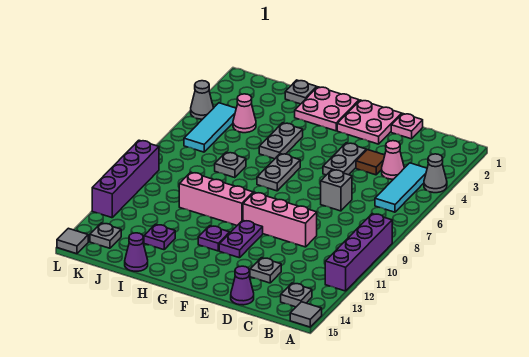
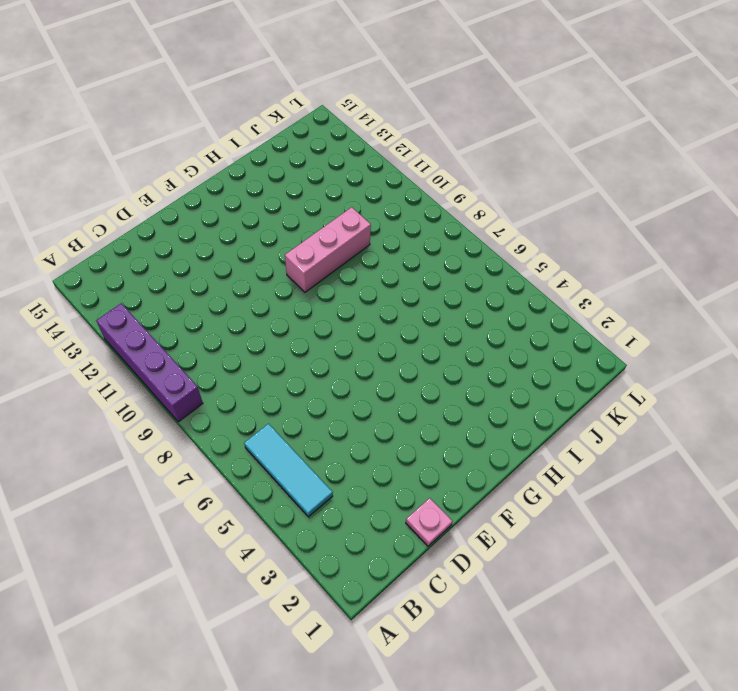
none -> grey 1x1 cone [424,154,447,193]
none -> grey 1x1 tile [290,302,322,327]
none -> grey 1x1 plate [281,283,312,307]
none -> pink 1x1 cone [382,141,404,179]

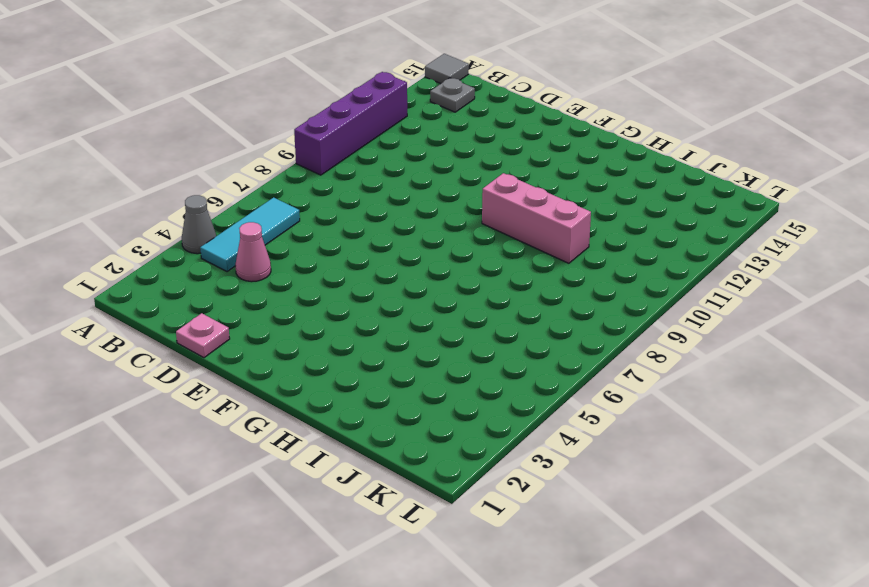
none -> brown 1x1 tile [356,150,385,175]
none -> grey 1x1 brick [321,170,352,211]
none -> pink 1x3 brick [243,192,317,247]
none -> grey 1x1 plate [250,258,281,283]

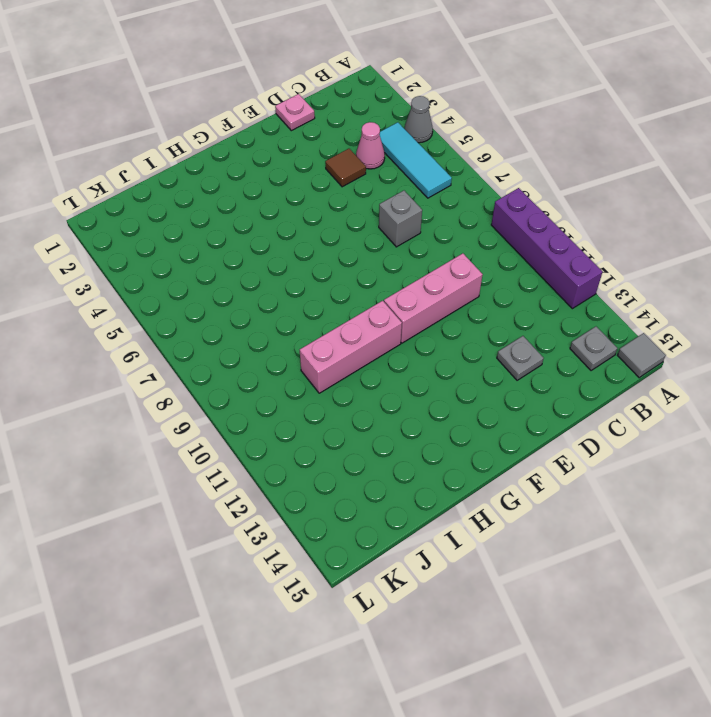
none -> purple 1x1 cone [231,266,254,305]
none -> pink 2x2 plate [337,100,402,144]
none -> grey 1x2 plate [323,143,366,175]
none -> purple 1x2 plate [219,220,263,258]

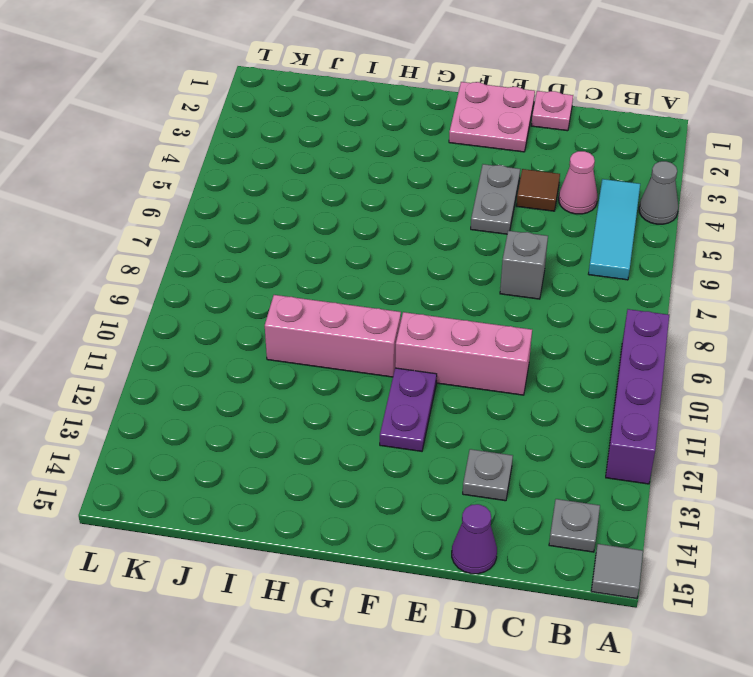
none -> pink 2x2 plate [295,87,359,131]
none -> grey 1x2 plate [257,154,300,191]
none -> purple 1x1 plate [198,226,230,251]
none -> grey 1x2 plate [259,123,303,159]

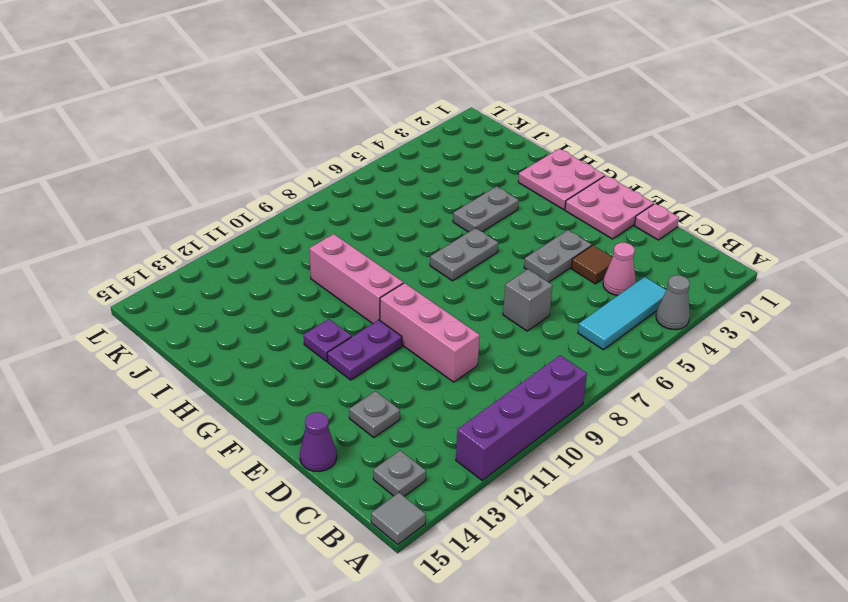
none -> grey 1x1 plate [285,80,317,104]
none -> grey 1x1 plate [215,152,246,178]
none -> purple 1x1 plate [144,224,175,250]
none -> purple 1x1 cone [125,233,148,271]

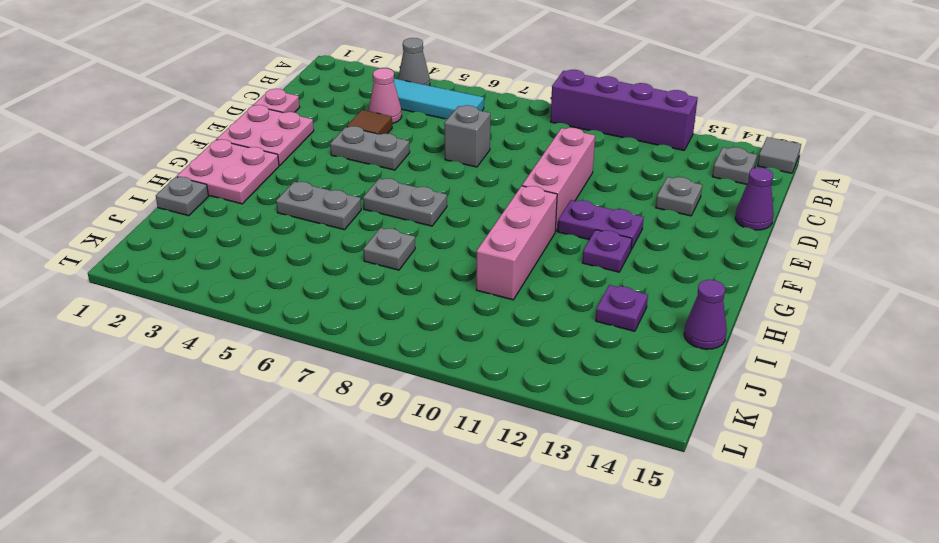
none -> pink 1x1 cone [233,94,256,133]
none -> cyan 1x3 tile [184,103,236,152]
none -> grey 1x1 plate [90,223,121,248]
none -> grey 1x1 cone [191,81,213,119]

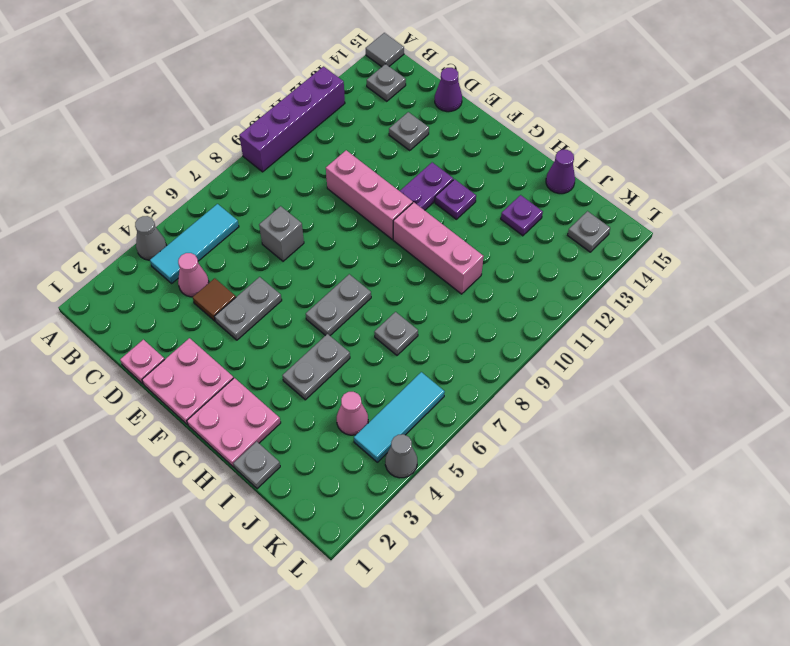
none -> purple 1x4 brick [92,140,159,218]
none -> grey 1x1 tile [57,228,88,254]

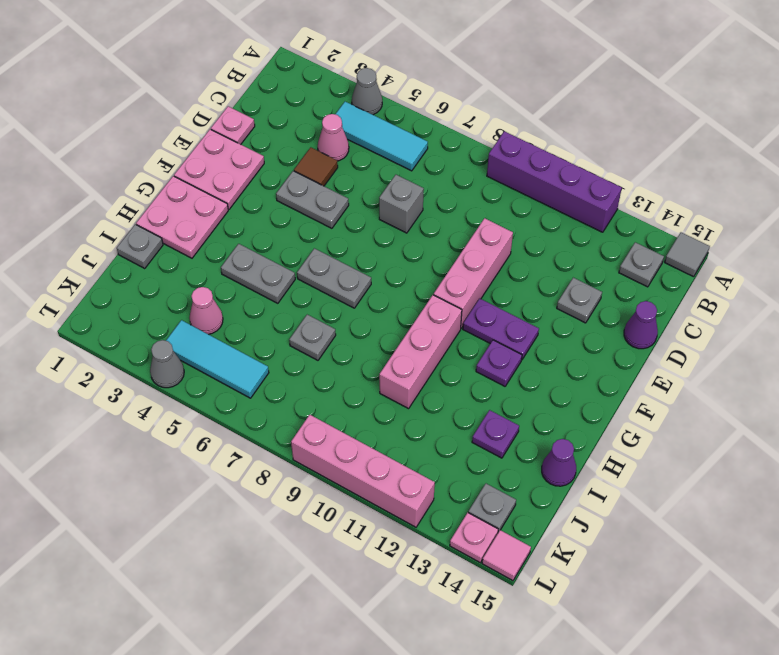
pink 1x4 brick [291,415,435,527] -> purple 1x4 brick [92,140,159,218]
pink 1x1 plate [450,513,498,563] -> none
pink 1x1 tile [482,530,531,581] -> grey 1x1 tile [57,228,88,254]

